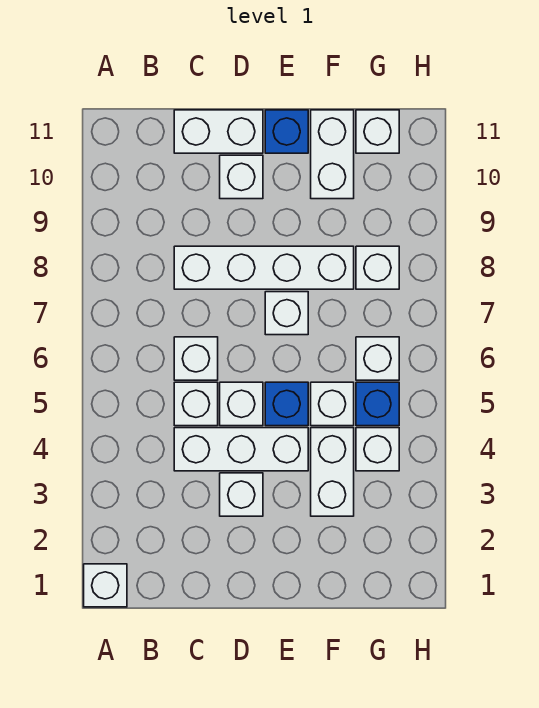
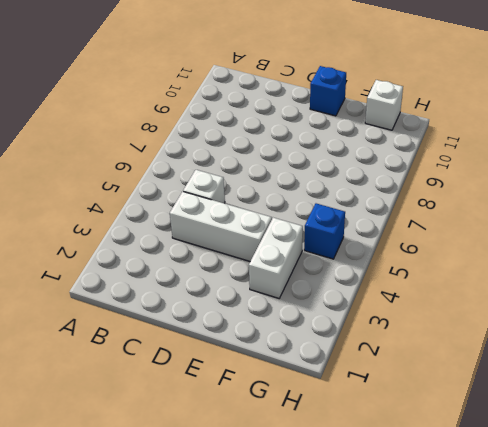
none -> white 1x1 brick [84,564,127,607]
none -> white 1x1 brick [174,337,218,380]
none -> white 1x4 brick [174,246,354,289]

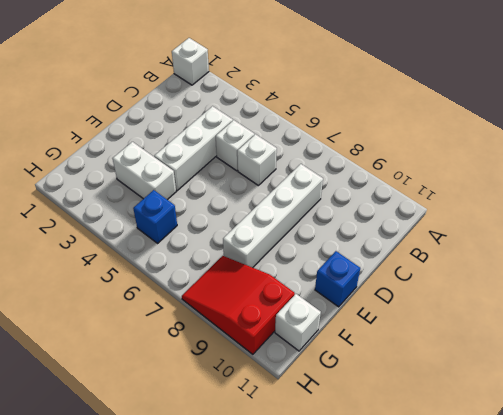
red 2x3 slope [182,256,295,354] -> white 1x1 brick [356,246,399,289]
none -> white 1x2 brick [174,110,263,153]
none -> white 1x1 brick [220,473,263,516]
none -> white 1x1 brick [220,382,263,426]

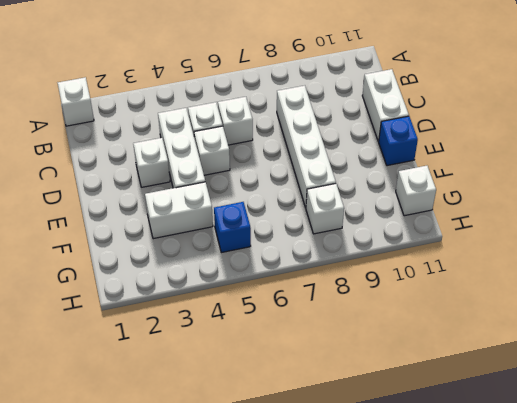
none -> white 1x1 brick [220,155,263,199]
none -> blue 1x1 brick [265,382,308,426]
none -> white 1x1 brick [265,292,308,335]

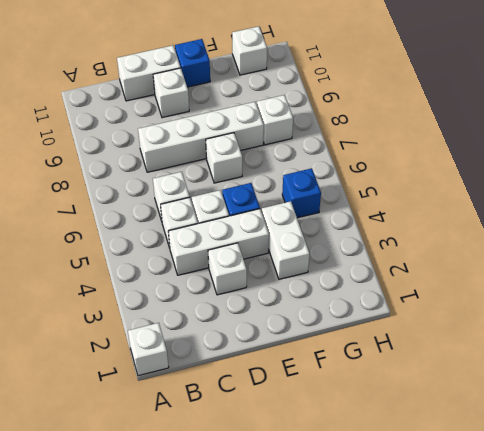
none -> white 1x1 brick [311,382,354,426]
none -> white 1x2 brick [311,110,354,199]
none -> white 1x1 brick [356,428,399,471]

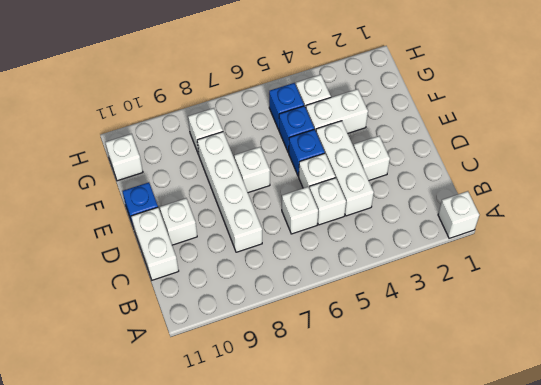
blue 1x1 brick [279,106,314,153] -> white 1x1 brick [311,382,354,426]
none -> white 1x2 brick [311,110,354,199]
none -> white 1x1 brick [356,337,399,380]

